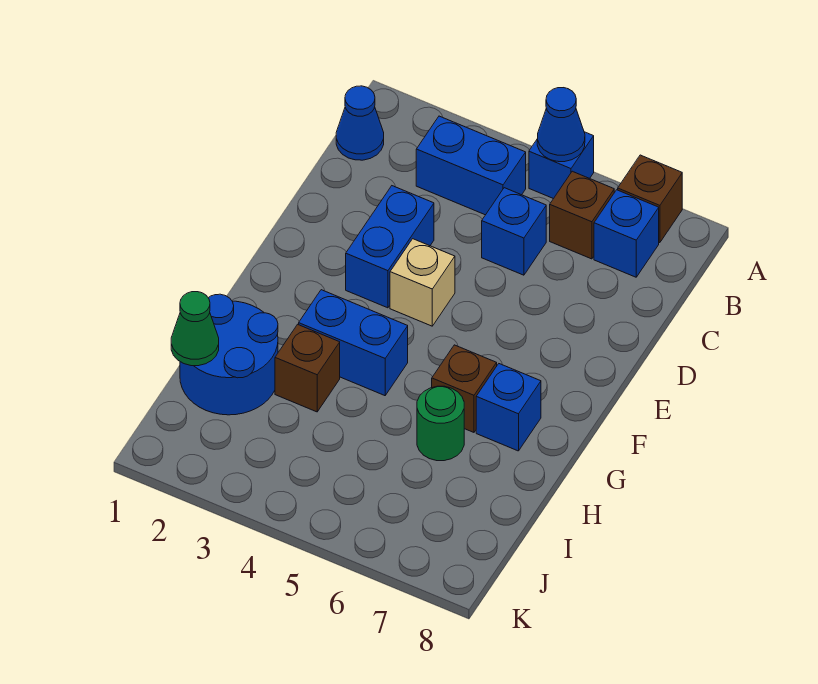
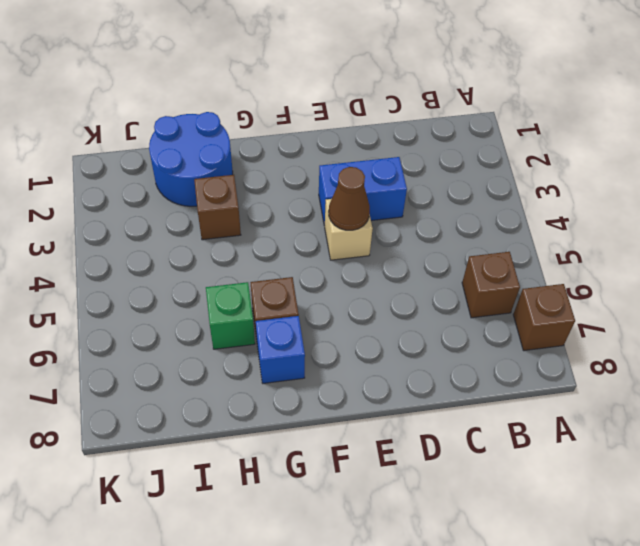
brown 1x1 cone [329,167,370,230] -> none
green 1x1 brick [206,282,255,349] -> green 1x1 round brick [417,386,464,461]
none -> blue 1x1 brick [529,132,594,199]
none -> blue 1x1 cone [336,86,384,160]
none -> blue 1x2 brick [416,116,526,215]

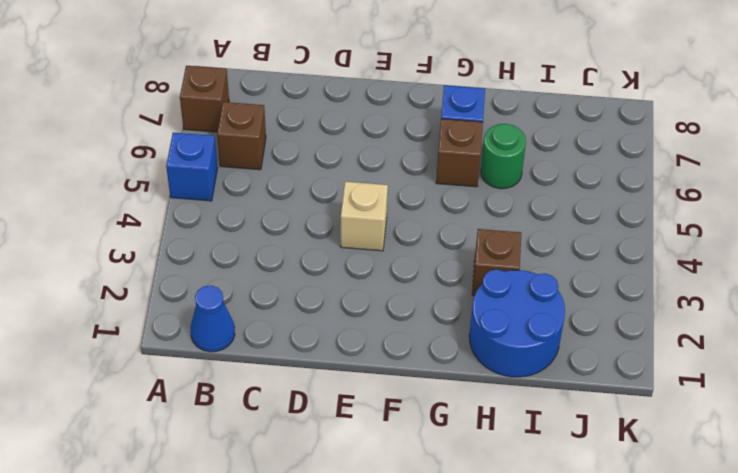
none -> blue 1x2 brick [416,116,526,215]
none -> blue 1x1 brick [594,190,659,277]
none -> blue 1x1 brick [482,188,546,275]

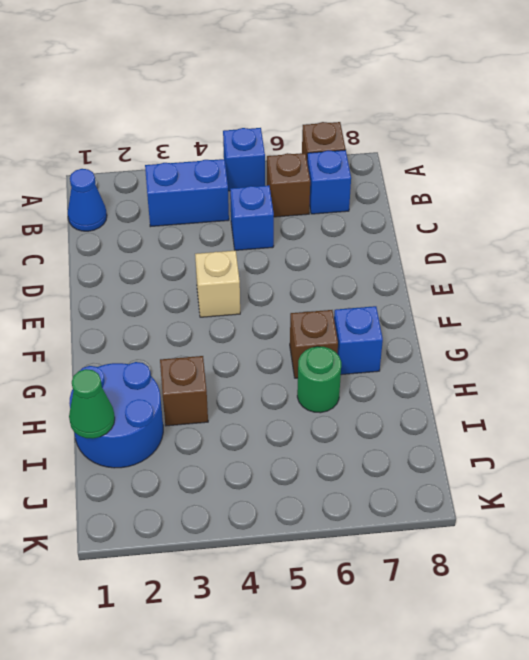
none -> blue 1x2 brick [346,186,434,308]
none -> blue 1x2 brick [299,290,408,396]
none -> blue 1x1 cone [537,88,585,162]

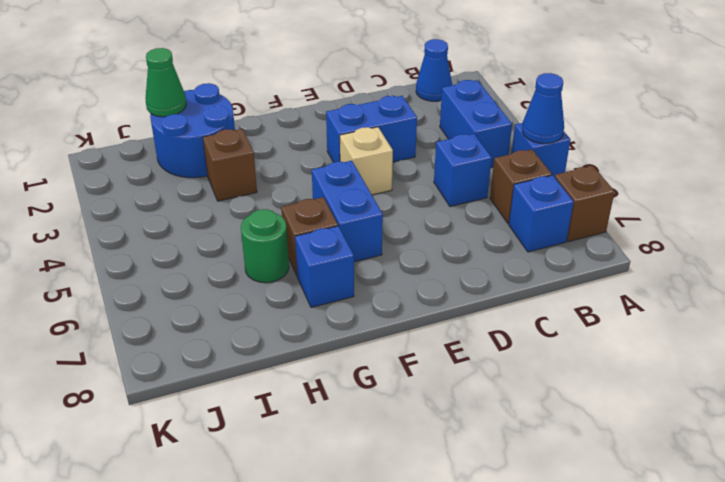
blue 1x2 brick [312,161,383,262] -> blue 1x2 brick moved to [299,290,408,396]

